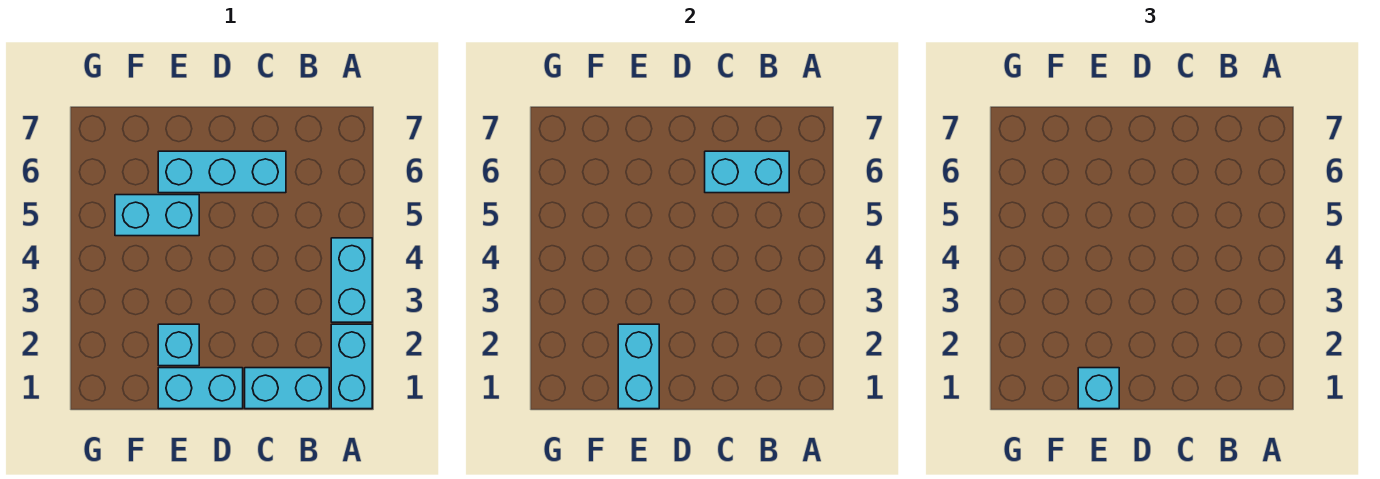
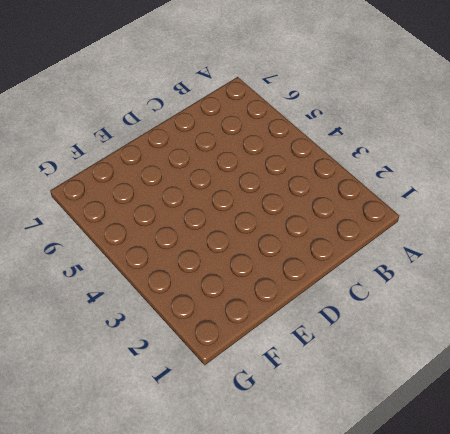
none -> cyan 1x2 brick [331,324,372,409]
none -> cyan 1x2 brick [331,238,372,322]

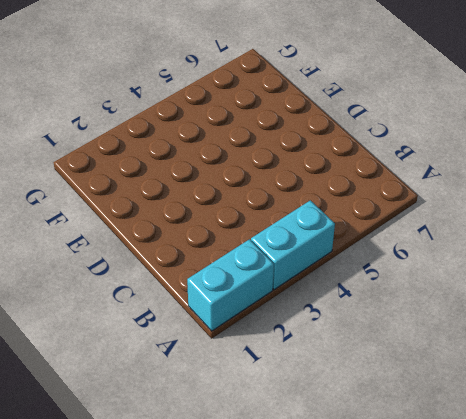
none -> cyan 1x2 brick [245,368,329,409]
none -> cyan 1x3 brick [158,151,286,193]

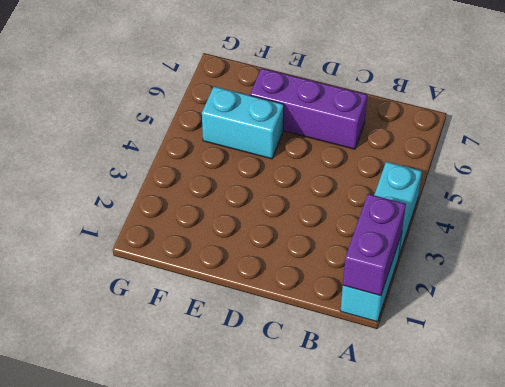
purple 1x2 brick [343,194,406,296] -> none
purple 1x3 brick [250,68,367,149] -> cyan 1x3 brick [158,151,286,193]
none -> cyan 1x2 brick [245,368,329,409]
none -> cyan 1x2 brick [158,368,243,409]

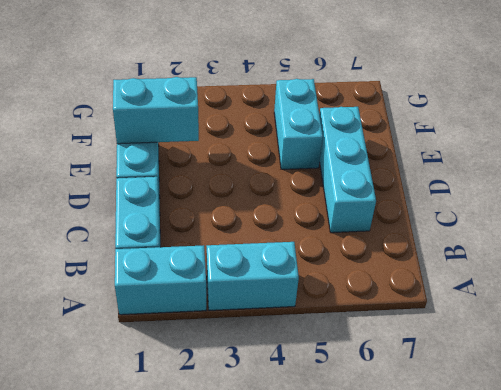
none -> cyan 1x1 brick [158,324,199,366]
none -> cyan 1x2 brick [705,151,789,193]

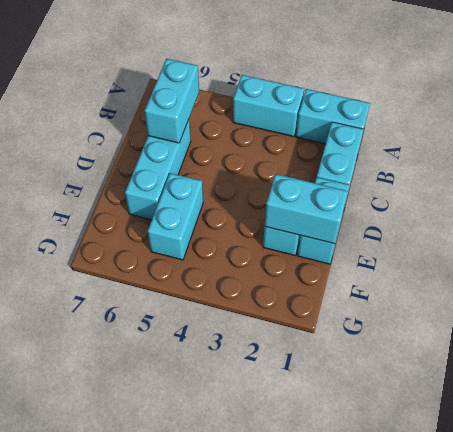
none -> cyan 1x1 brick [1078,368,1119,409]

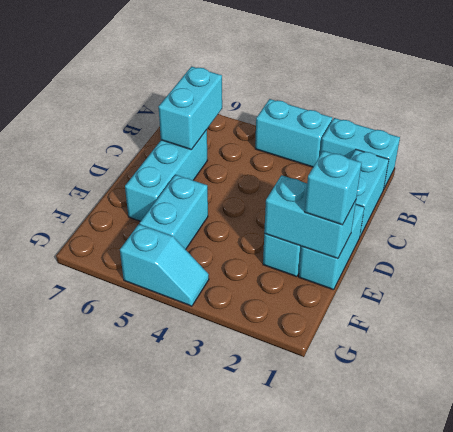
cyan 1x2 slope [120,224,209,306] -> none

